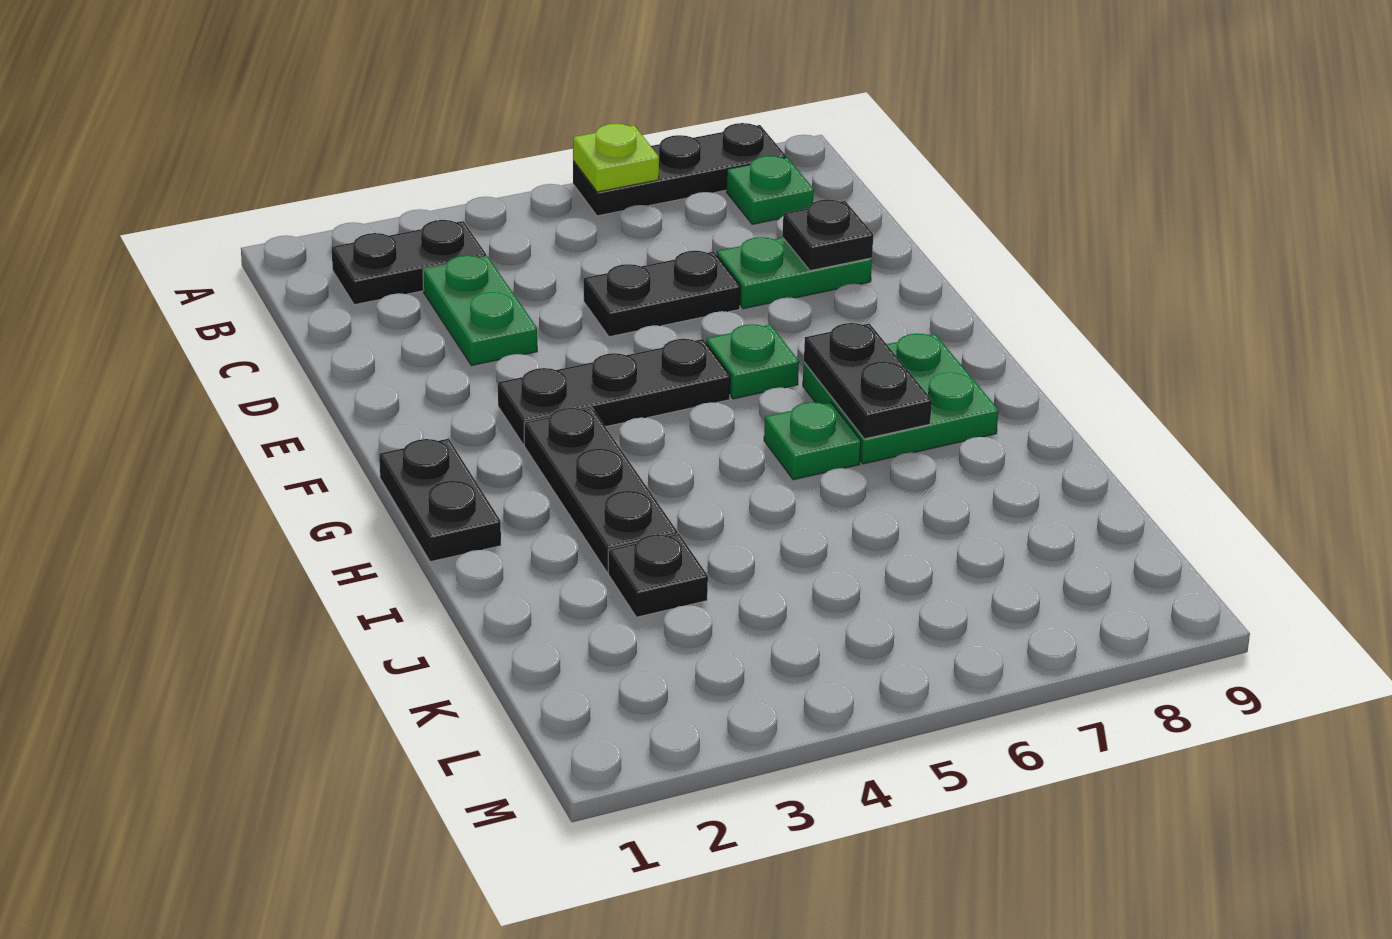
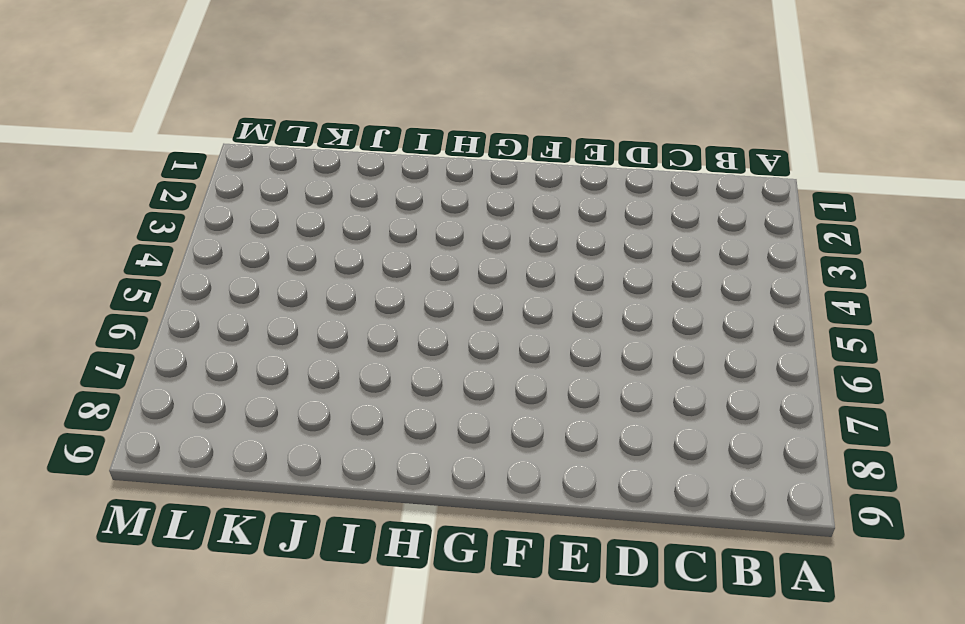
none -> black 1x3 plate [573,123,786,216]
none -> black 1x2 plate [332,220,486,305]
none -> green 1x1 plate [726,156,814,224]

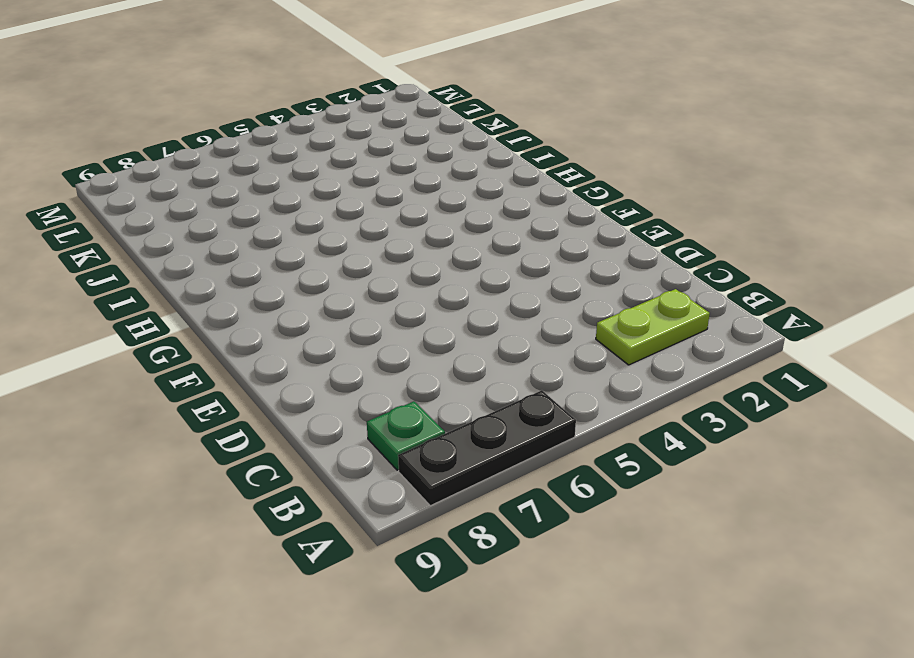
lime 1x2 plate [596,289,710,365] -> black 1x2 plate [332,220,486,305]
none -> green 1x2 plate [423,255,537,366]
none -> black 1x2 plate [584,251,740,337]
none -> green 1x2 plate [717,237,872,309]

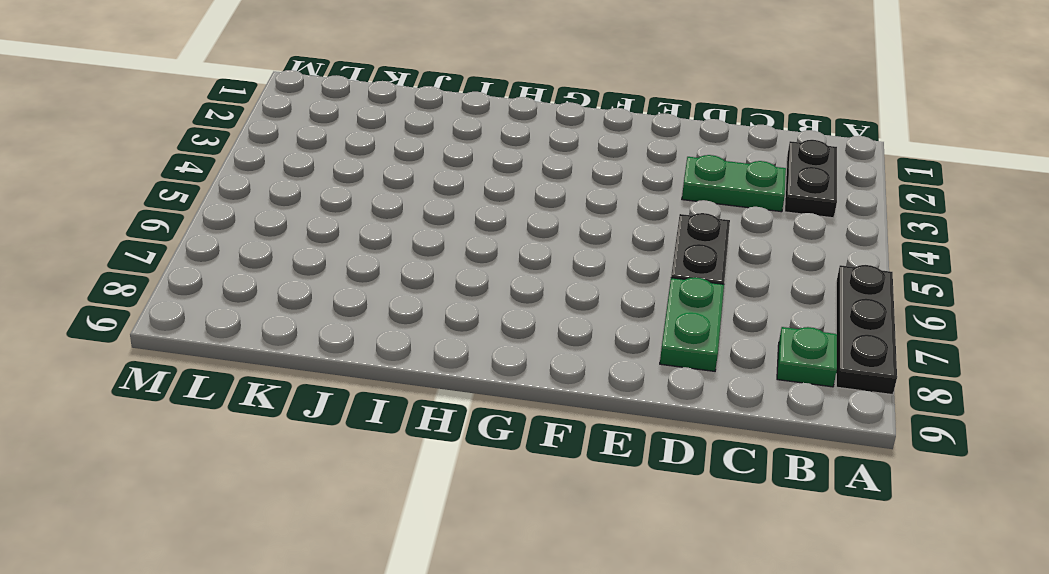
none -> black 1x3 plate [498,339,730,445]
none -> green 1x1 plate [706,324,799,399]
none -> black 1x2 plate [379,439,501,562]

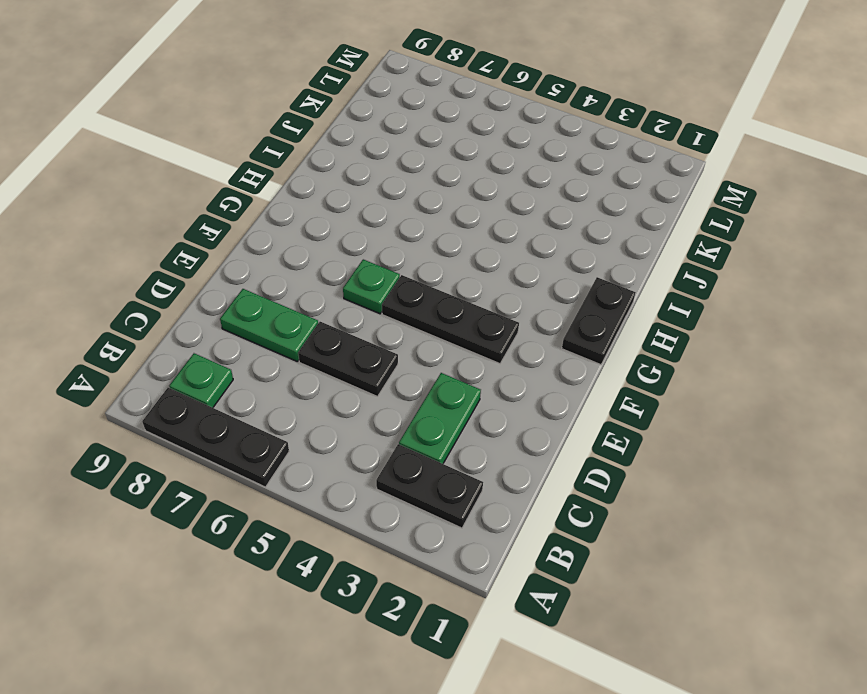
none -> black 1x3 plate [524,408,677,572]
none -> green 2x2 plate [803,333,999,464]
none -> green 1x1 plate [764,402,861,480]

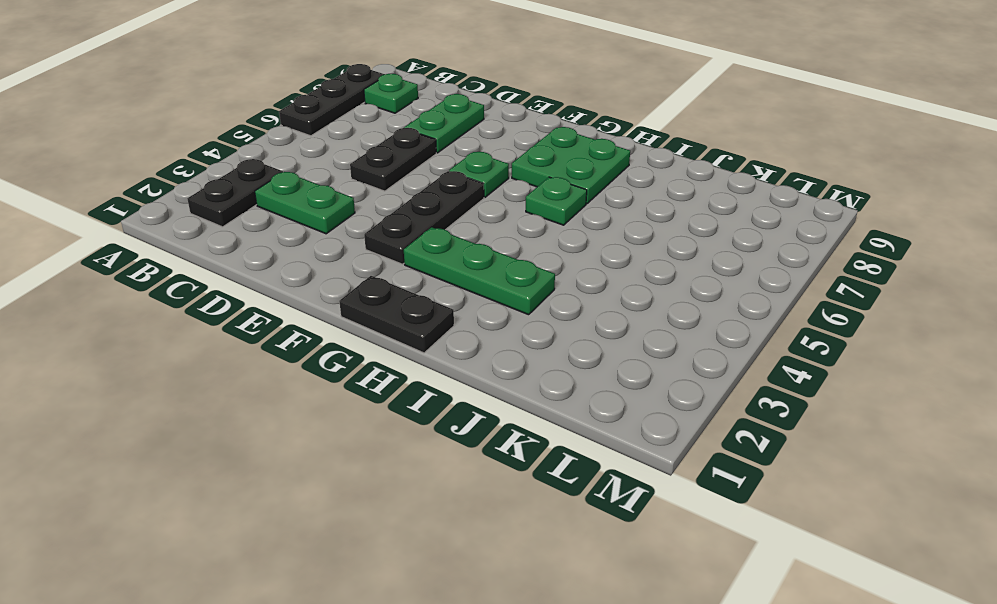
green 1x3 plate [404,227,555,315] -> black 1x3 plate [524,408,677,572]
none -> black 1x1 plate [608,533,708,617]
none -> lime 1x1 plate [573,124,659,192]
none -> black 1x1 plate [782,200,873,271]

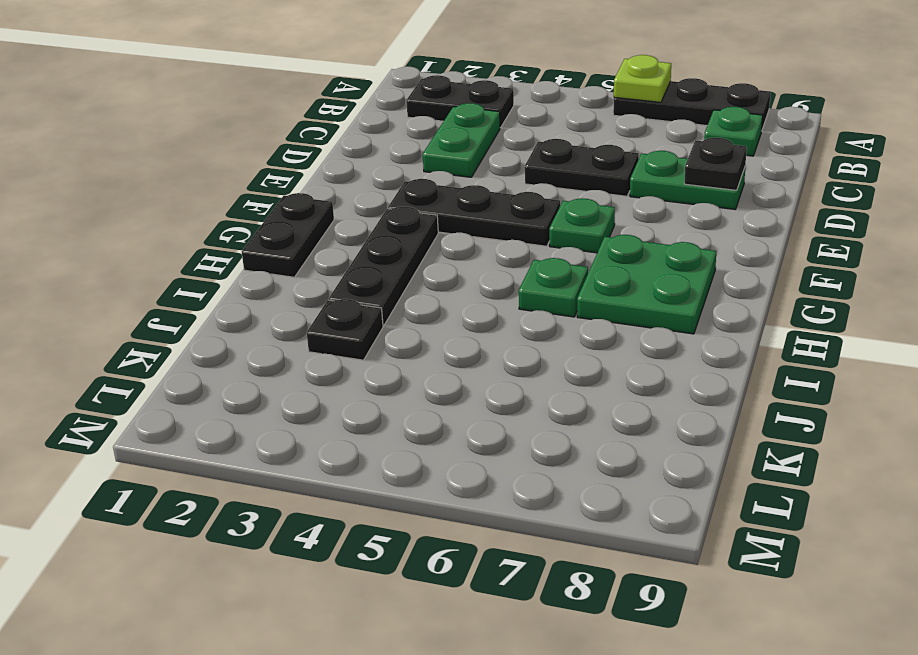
none -> black 1x2 plate [804,323,932,439]

